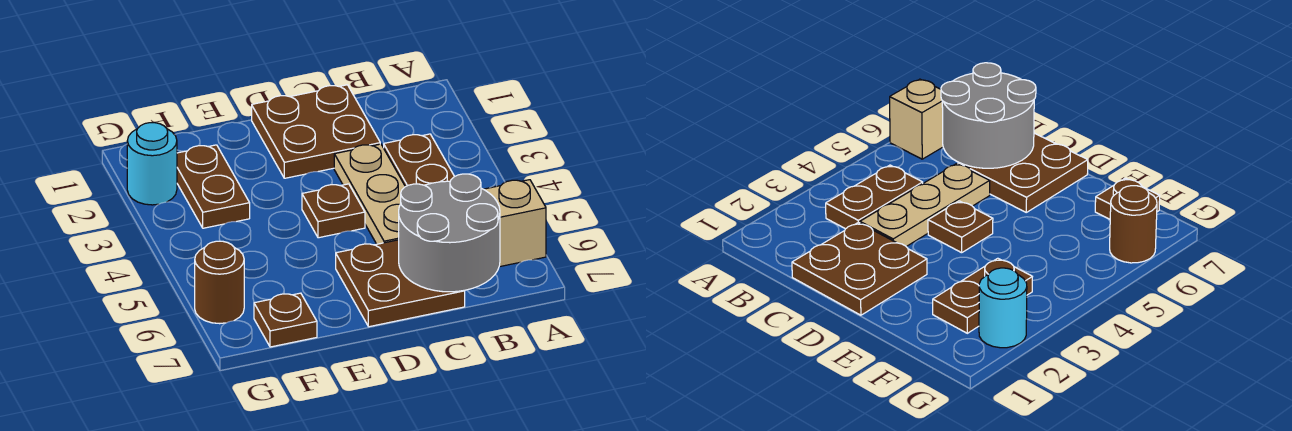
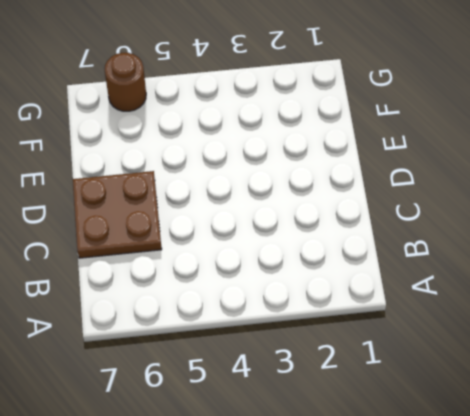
none -> tan 1x1 brick [484,180,546,267]
none -> brown 1x2 plate [384,134,455,187]

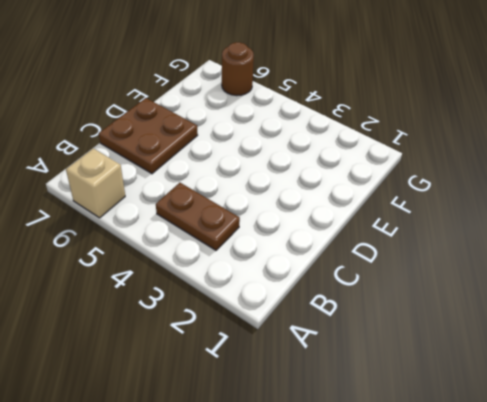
none -> brown 2x2 plate [252,85,380,178]
none -> tan 1x3 plate [334,144,405,244]

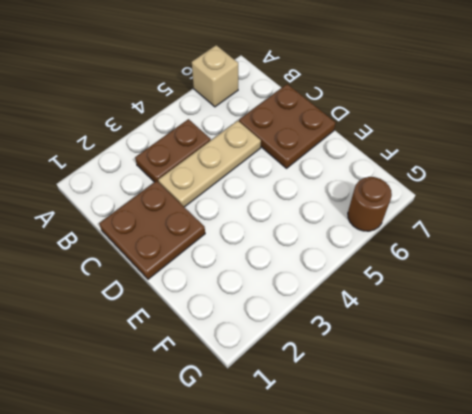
none -> brown 1x1 plate [302,184,365,238]
none -> brown 1x2 plate [177,145,250,228]

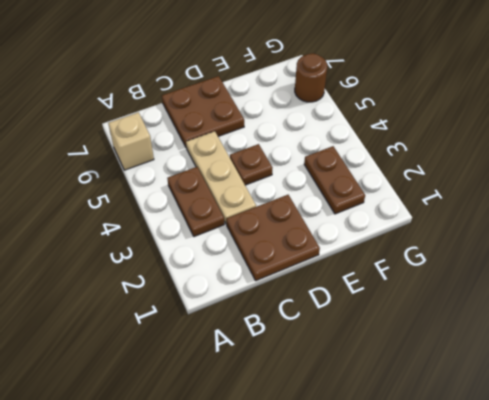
none -> brown 1x1 plate [254,293,317,347]
none -> cyan 1x1 round brick [127,123,177,205]

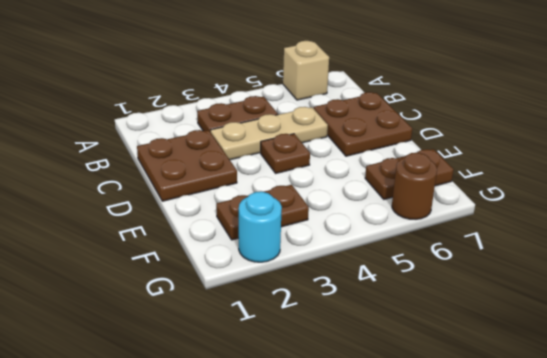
brown 1x2 plate [365,149,454,199] -> brown 1x1 plate [254,293,317,347]
none -> grey 2x2 round brick [399,174,500,292]

